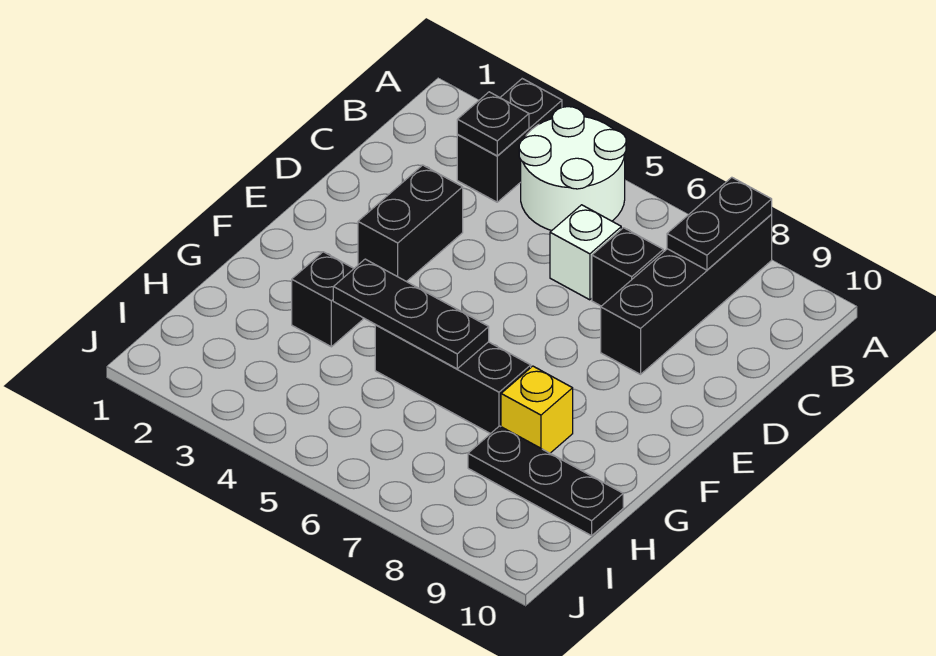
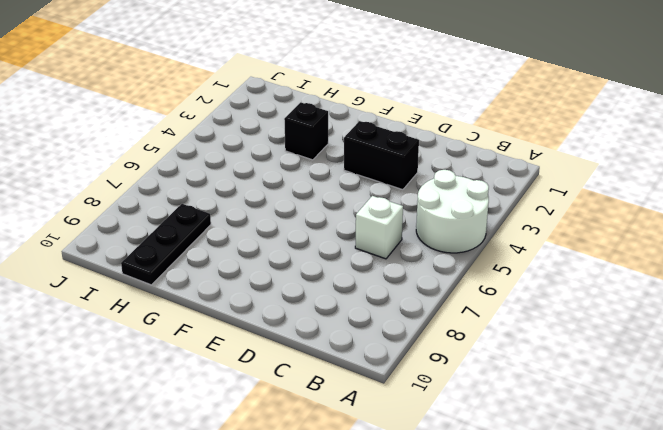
none -> black 1x2 brick [457,79,562,202]
none -> black 1x4 brick [601,215,772,374]
none -> black 1x1 brick [592,228,663,306]

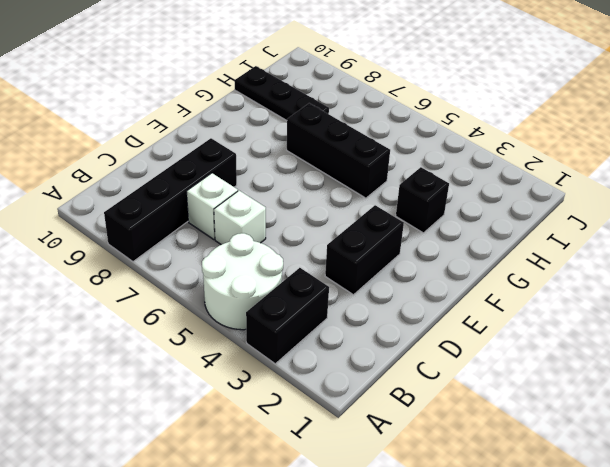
white 1x1 brick [187,173,238,240] -> black 1x1 brick [592,228,663,306]
none -> yellow 1x1 brick [501,366,573,453]
none -> black 1x2 plate [667,177,772,270]
none -> black 1x1 plate [457,92,529,156]

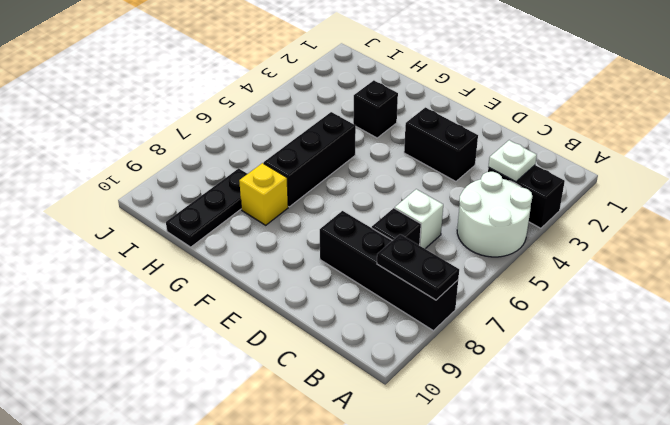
white 1x1 plate [488,140,537,182] -> black 1x1 plate [457,92,529,156]
none -> black 1x3 plate [333,259,489,369]

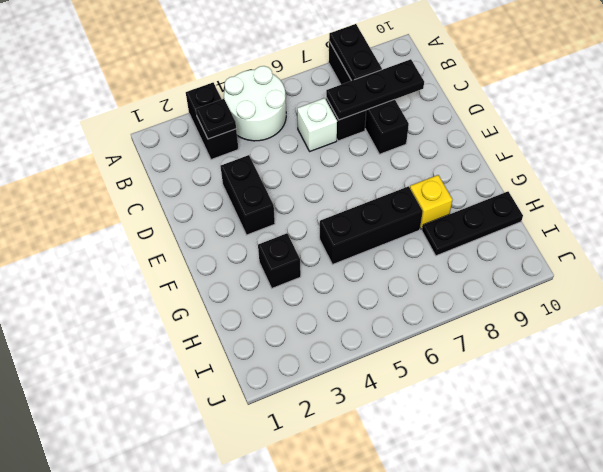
black 1x3 plate [326,59,424,120] -> black 1x3 plate moved to [333,259,489,369]

